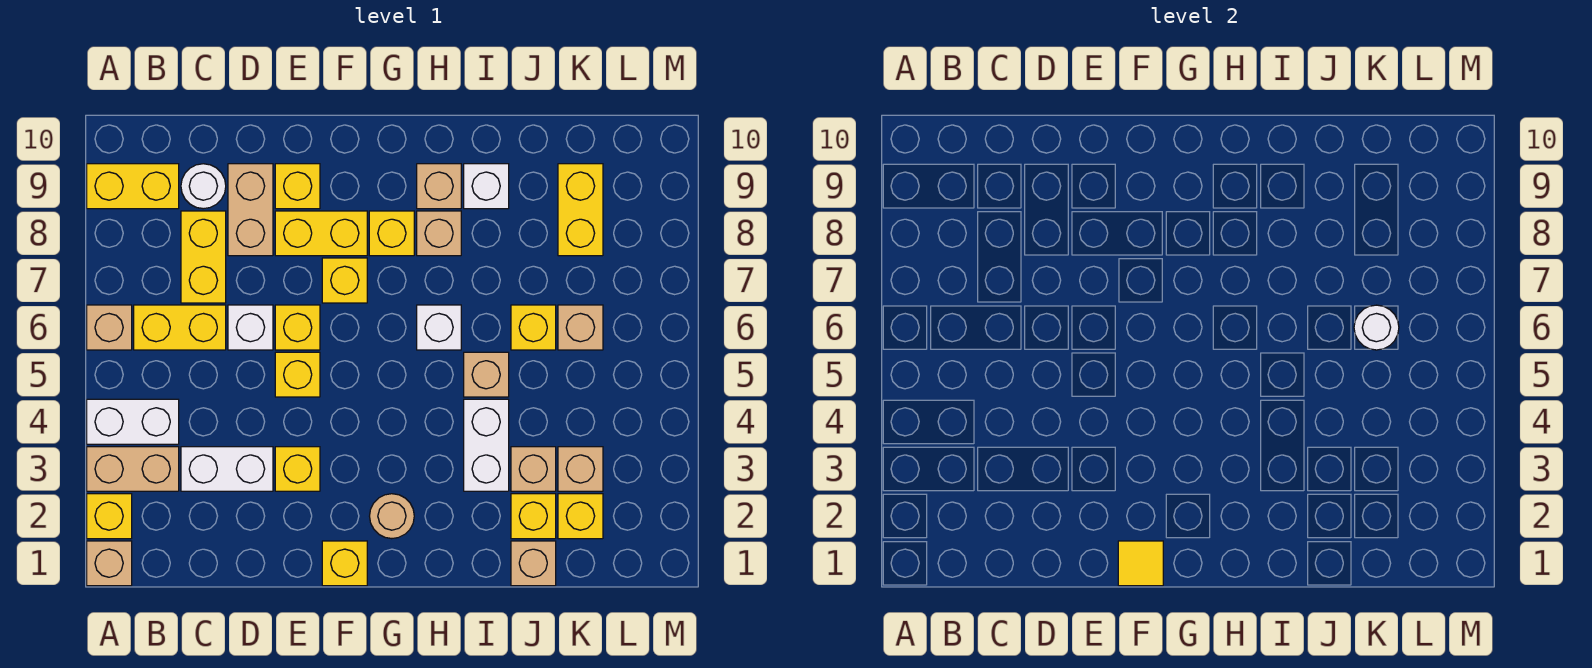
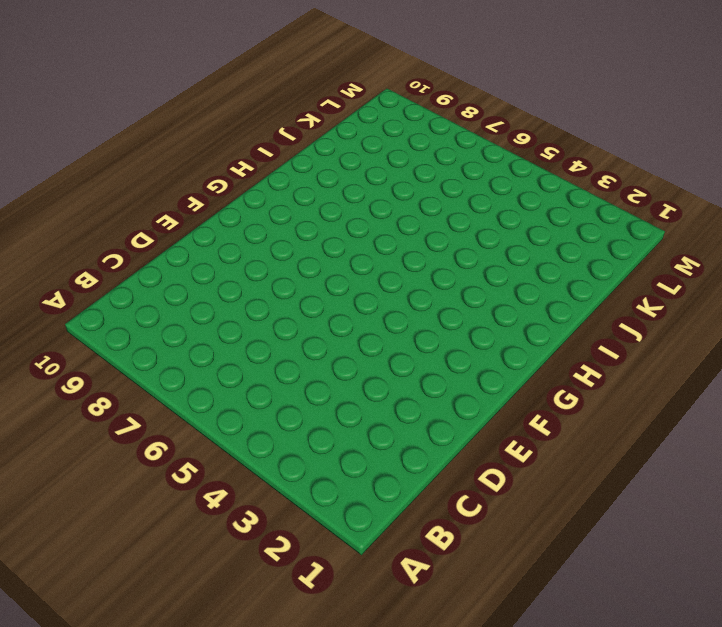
none -> tan 1x1 brick [87,541,132,586]
none -> yellow 1x1 brick [87,494,132,539]
none -> tan 1x2 brick [87,447,179,491]
none -> white 1x2 brick [87,399,179,444]

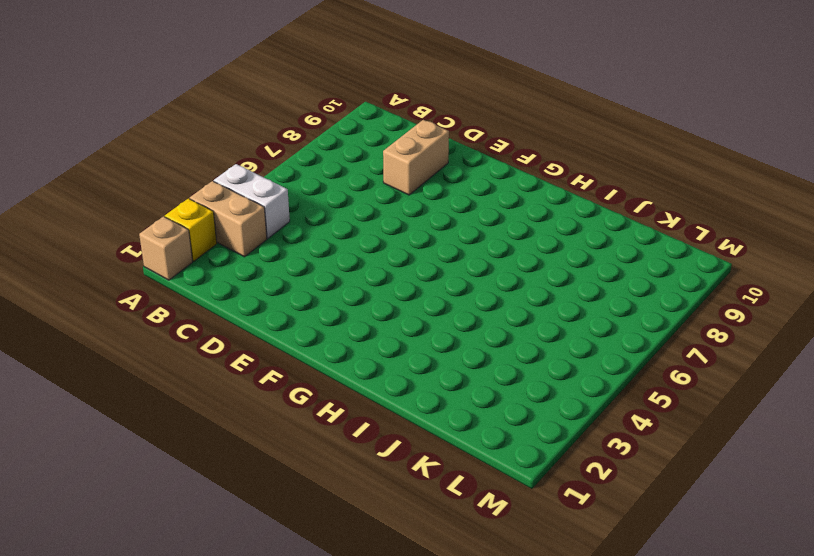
none -> tan 1x1 brick [87,305,132,350]
none -> yellow 1x2 brick [87,164,179,209]
none -> yellow 1x2 brick [134,305,226,350]
none -> white 1x2 brick [181,447,273,491]

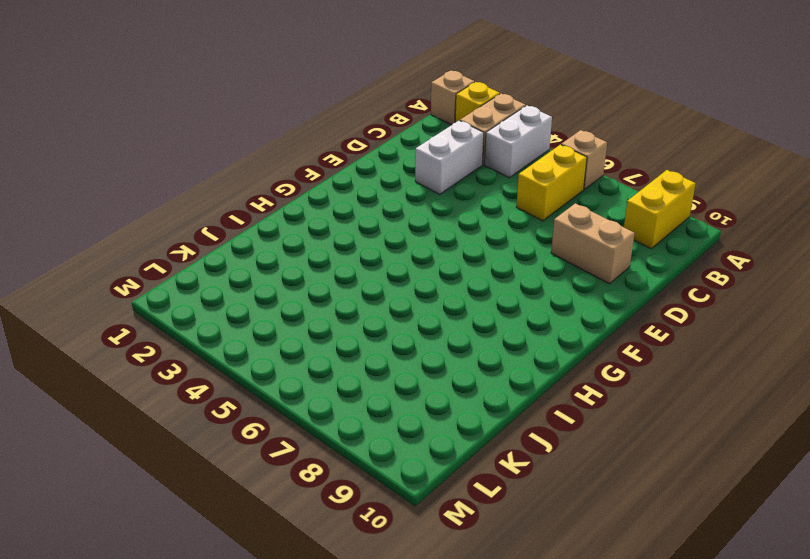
none -> yellow 1x2 brick [181,211,226,303]
none -> white 1x1 round brick [181,164,226,209]
none -> white 1x1 brick [228,305,273,350]
none -> yellow 1x1 brick [275,447,320,491]

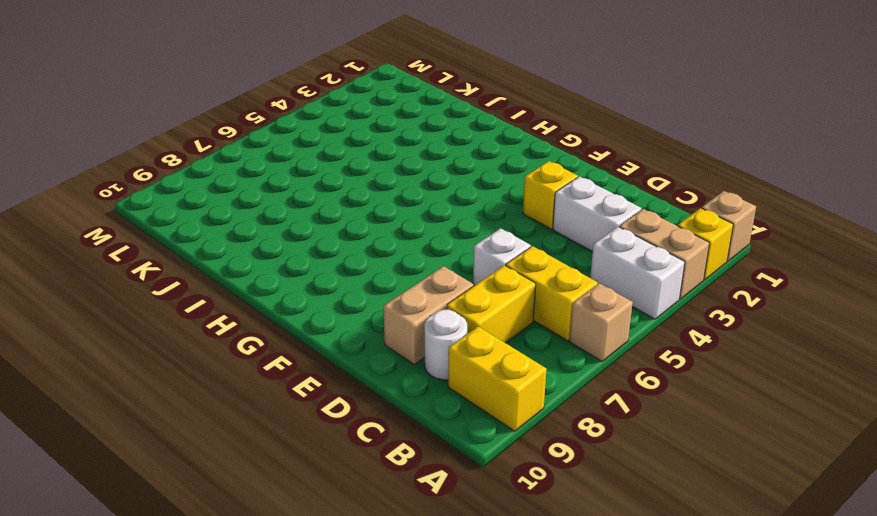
none -> yellow 1x1 brick [275,352,320,397]
none -> yellow 1x1 brick [275,305,320,350]
none -> yellow 1x2 brick [275,211,367,256]
none -> yellow 1x1 brick [275,164,320,209]

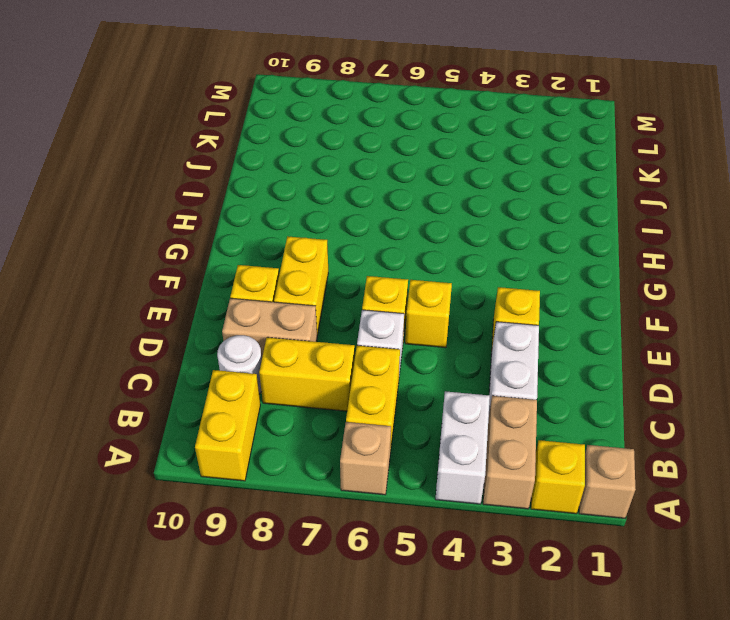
none -> yellow 1x1 brick [322,541,367,586]
none -> yellow 1x1 brick [322,258,367,303]
none -> tan 1x1 round brick [370,494,414,539]
none -> yellow 1x1 brick [369,211,414,256]

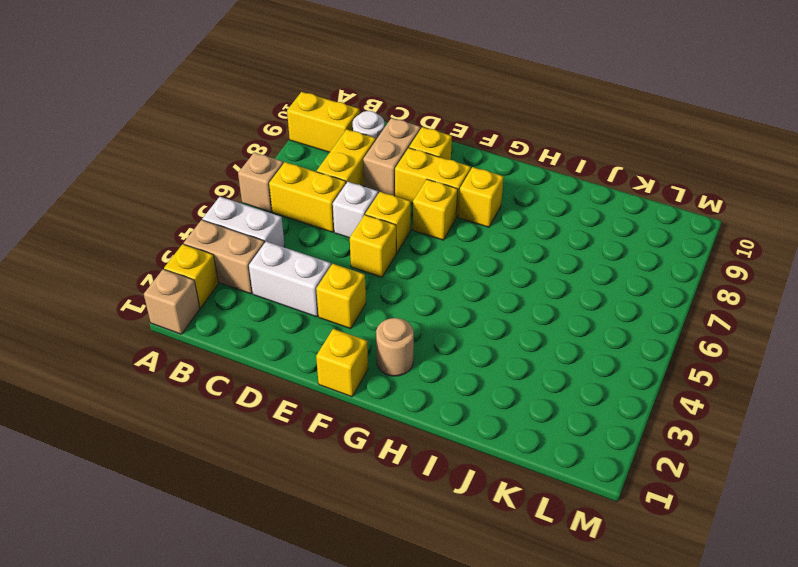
none -> white 1x1 brick [417,305,461,350]
none -> tan 1x1 brick [417,211,461,256]
none -> tan 1x1 brick [417,164,461,209]
none -> white 1x2 brick [464,399,509,491]

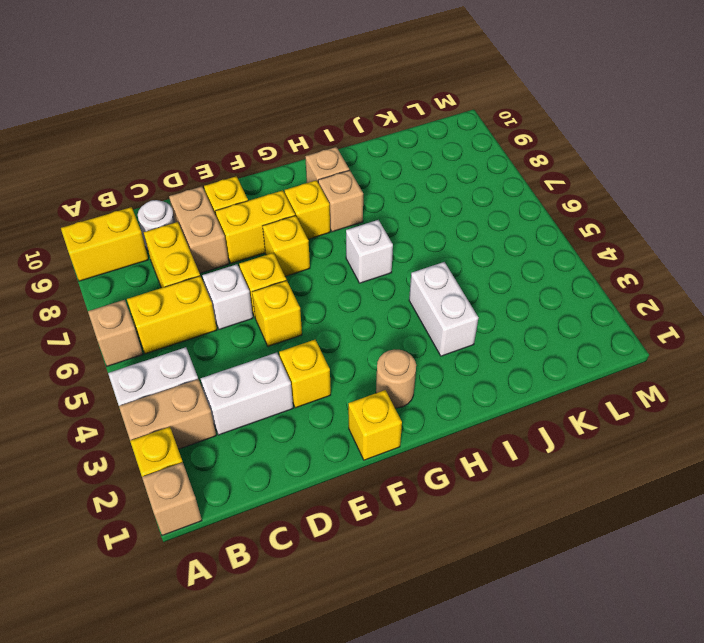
none -> tan 1x1 brick [464,352,509,397]
none -> white 1x1 brick [464,164,509,209]
none -> tan 1x1 brick [511,541,556,586]
none -> yellow 1x1 brick [511,494,556,539]

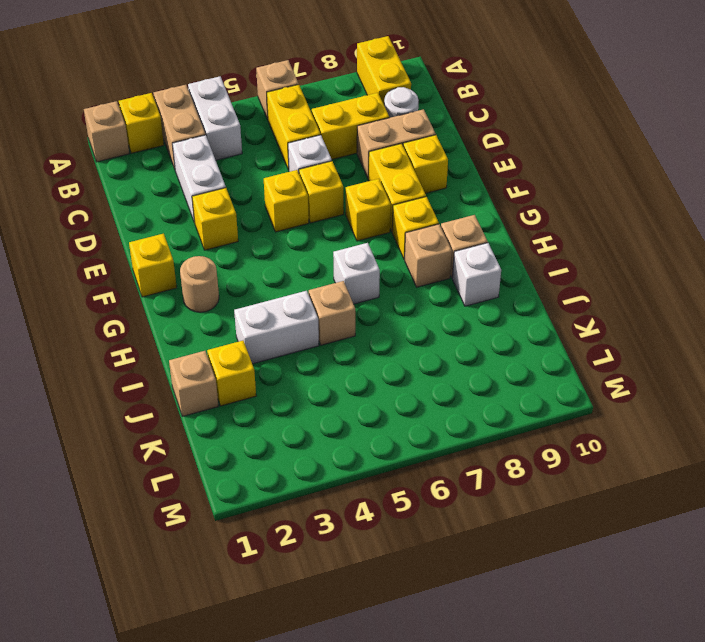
none -> tan 1x1 brick [511,447,556,491]
none -> yellow 1x1 brick [511,305,556,350]
none -> yellow 1x1 brick [558,494,603,539]
none -> tan 1x1 brick [558,447,603,491]

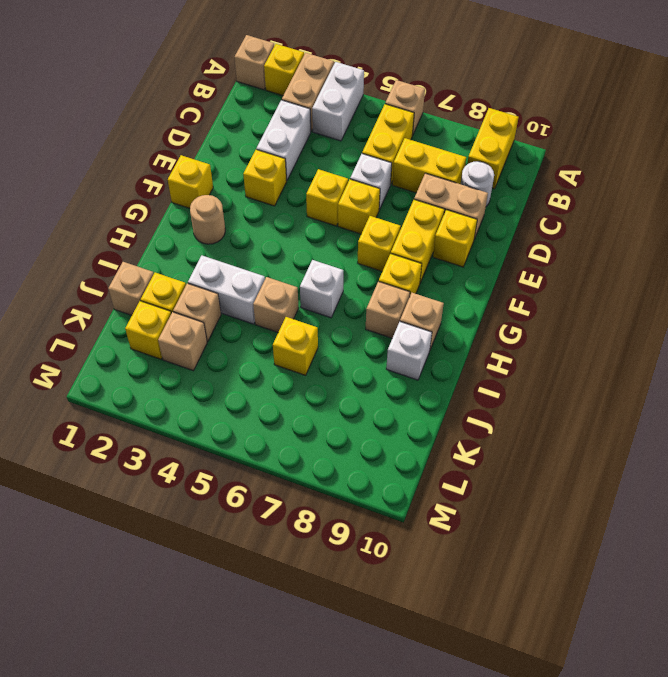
none -> tan 1x1 brick [558,305,603,350]
none -> yellow 1x2 brick [558,164,603,256]
none -> yellow 1x1 tile [1118,541,1163,586]
none -> white 1x1 round brick [1354,305,1399,350]

